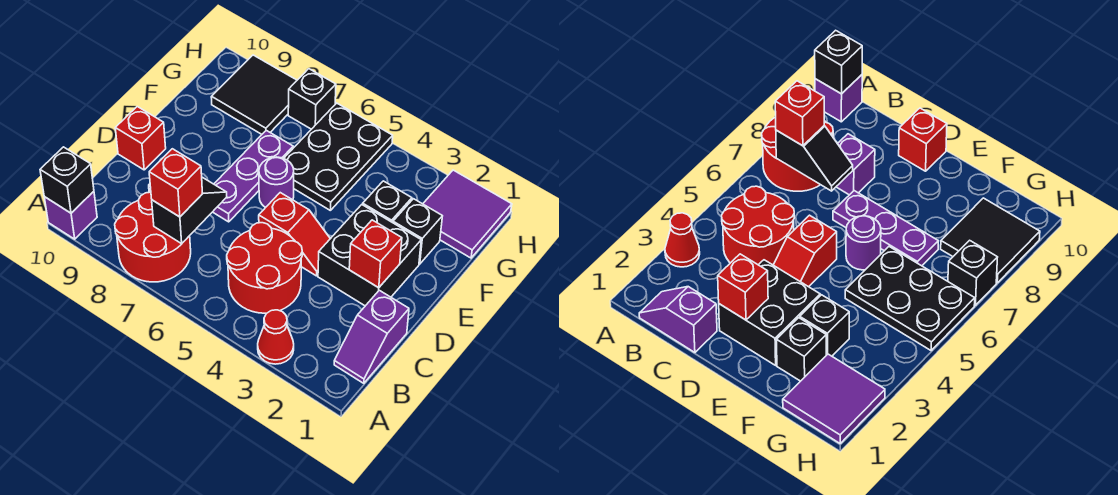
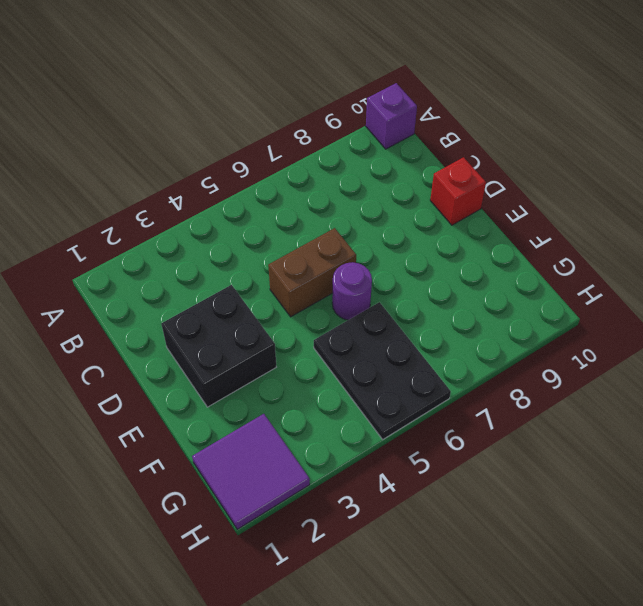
brown 1x2 brick [268,228,356,317] -> red 1x2 slope [259,193,330,276]
none -> red 1x1 cone [258,310,294,364]
none -> red 2x2 round brick [115,192,191,282]
none -> purple 1x2 slope [334,290,409,383]

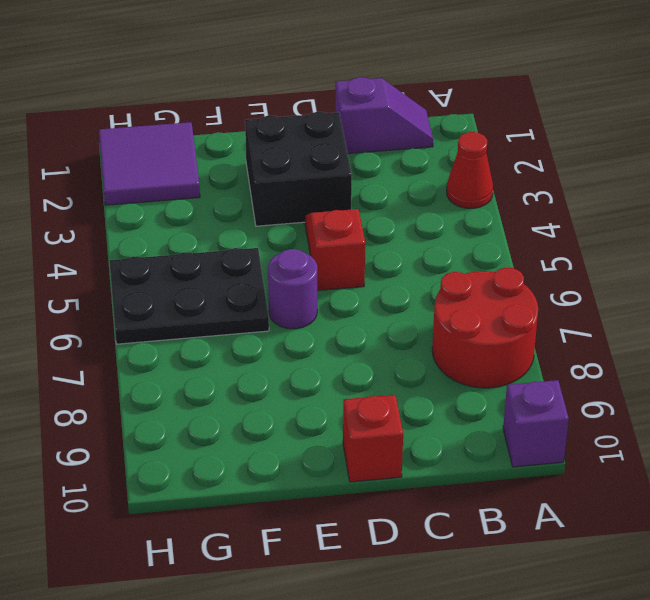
none -> red 2x2 round brick [227,223,302,313]
none -> purple 1x1 brick [836,134,875,195]
none -> purple 1x3 plate [213,130,293,222]

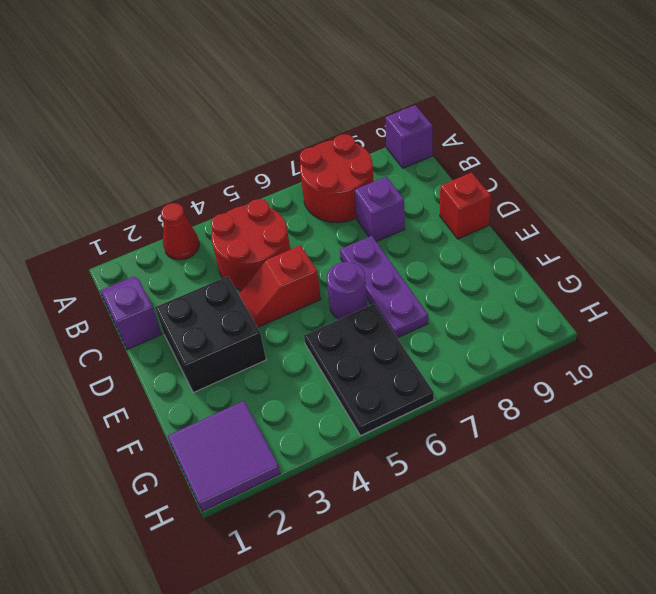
none -> black 1x1 brick [393,199,442,264]
none -> black 1x1 brick [363,181,412,223]
none -> black 2x2 tile [211,55,297,134]

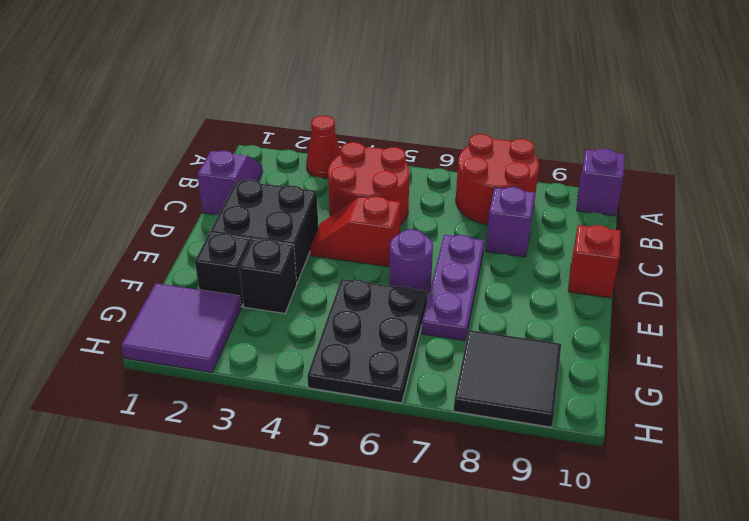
none -> black 1x1 brick [288,69,336,129]
none -> black 1x1 brick [40,147,94,213]
none -> black 1x2 slope [152,177,227,244]

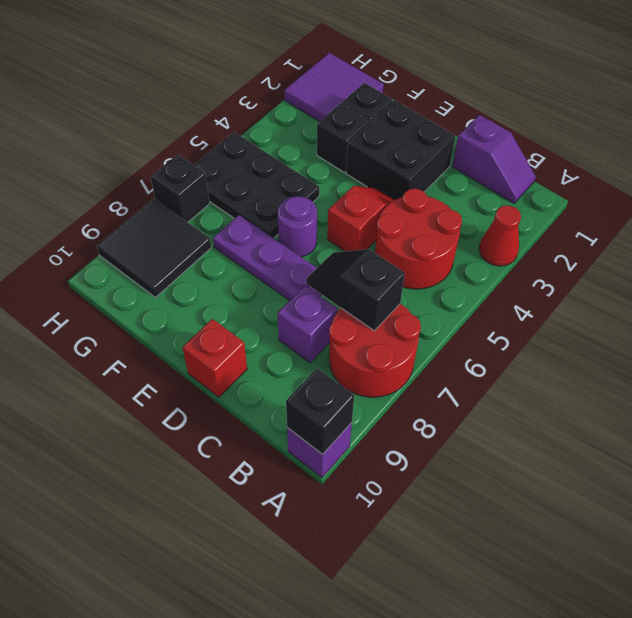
none -> red 1x1 brick [349,220,402,288]
none -> red 1x1 brick [149,149,203,217]

